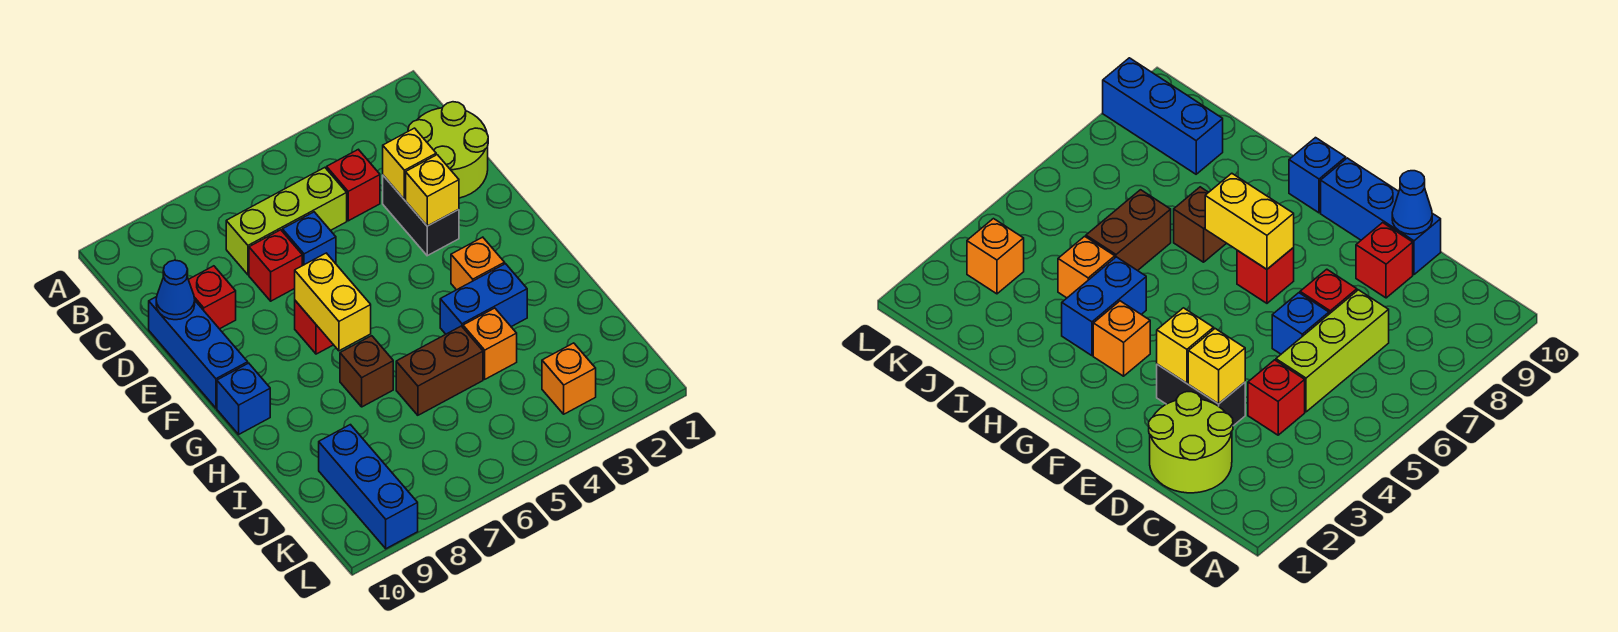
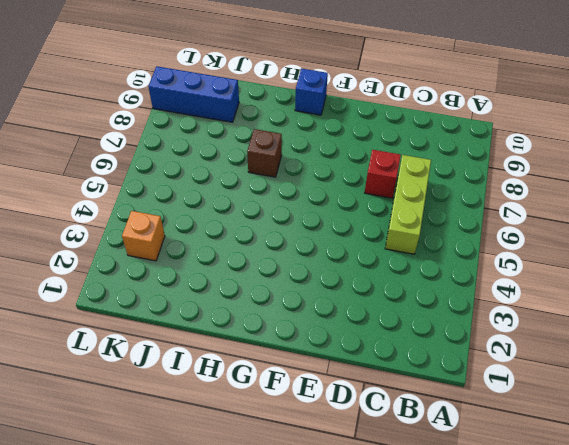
none -> lime 2x2 round brick [408,102,488,198]
none -> red 1x1 brick [327,149,380,221]
none -> black 1x2 brick [383,176,459,256]

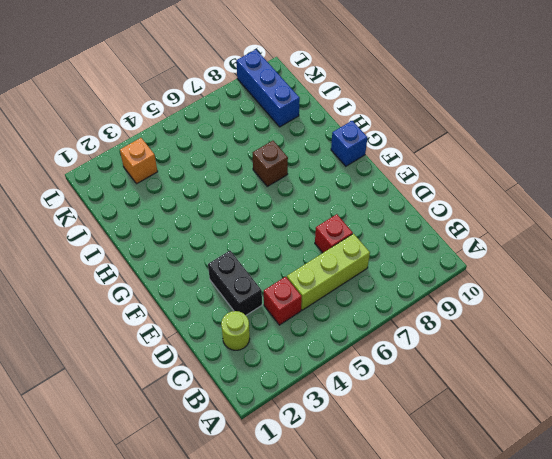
lime 1x1 round brick [221,311,250,350] -> lime 2x2 round brick [408,102,488,198]
none -> blue 1x1 brick [282,212,336,266]
none -> red 1x1 brick [188,266,236,329]
none -> blue 1x3 brick [149,297,248,408]

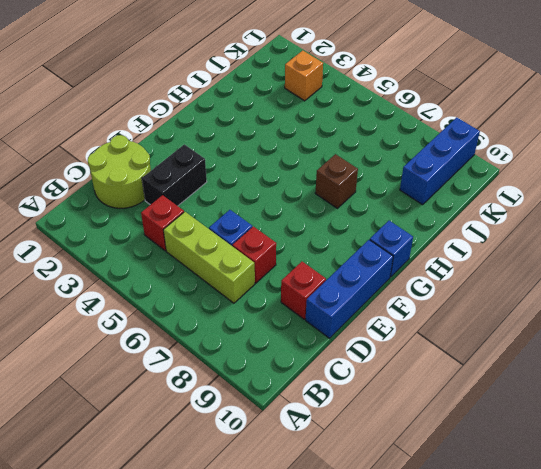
none -> red 1x1 brick [295,301,333,354]
none -> orange 1x1 brick [451,237,505,290]
none -> blue 1x2 brick [440,264,527,334]

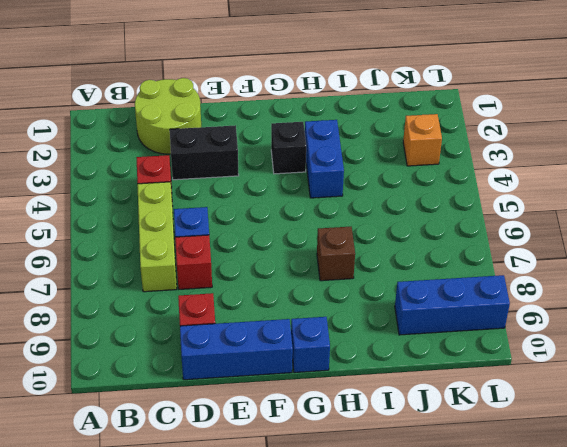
black 1x1 brick [271,122,306,174] -> orange 1x1 brick [451,237,505,290]
none -> red 1x1 brick [295,301,333,354]
none -> orange 1x1 brick [463,308,517,379]
none -> brown 1x2 brick [396,326,483,415]

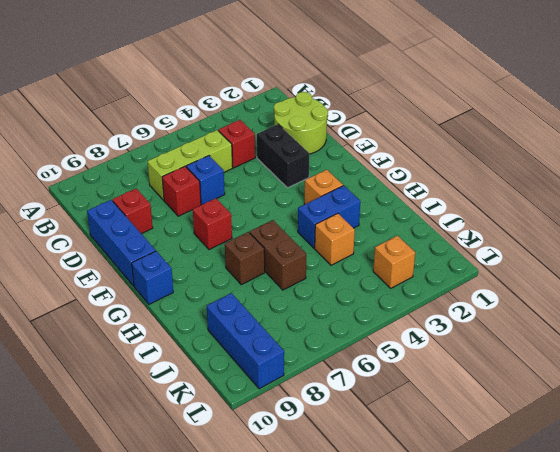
brown 1x2 brick [250,220,306,290] -> brown 1x2 brick turned to [396,326,483,415]
none -> yellow 1x1 brick [383,128,436,200]
none -> blue 1x1 cone [156,260,195,320]
none -> yellow 1x1 brick [406,155,459,226]

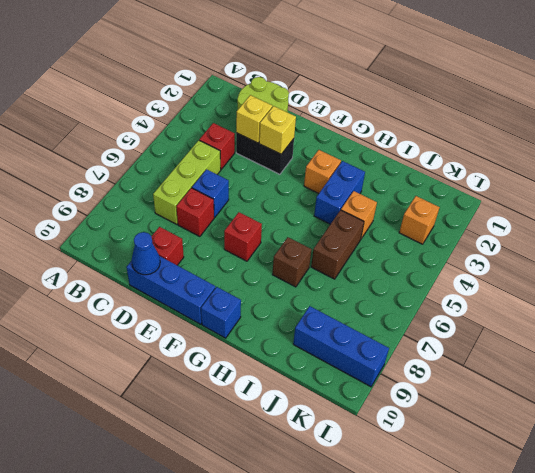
none -> yellow 1x2 brick [295,253,371,351]

